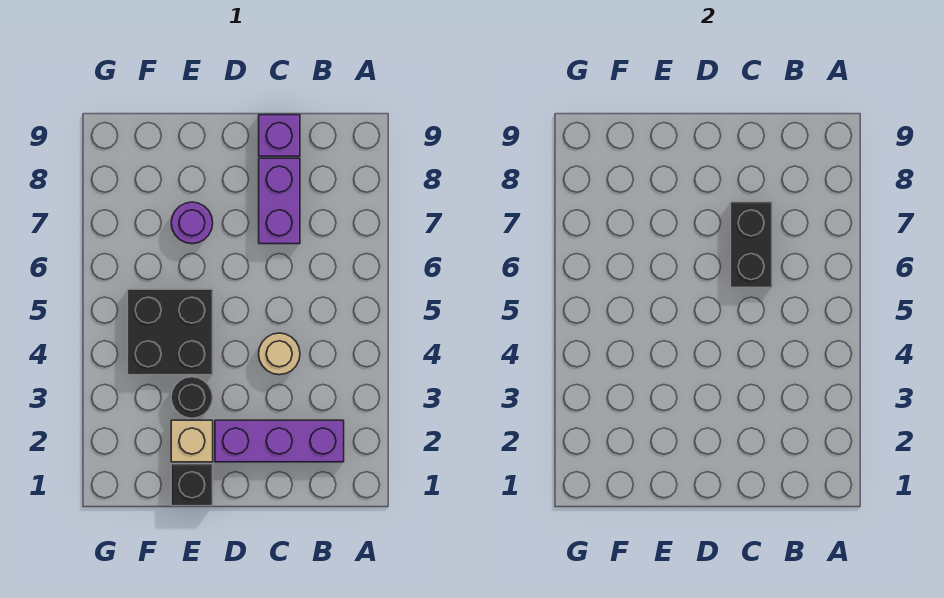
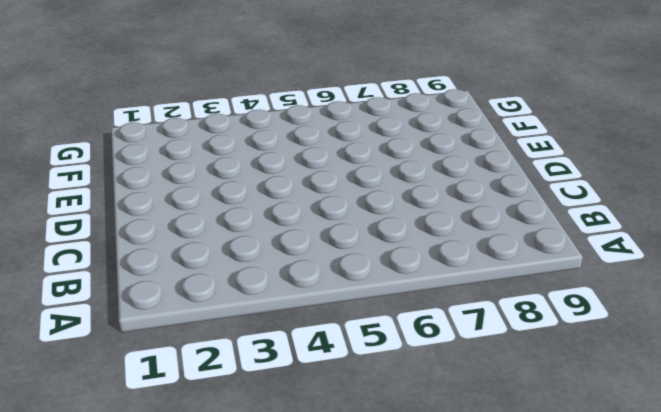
none -> purple 1x3 brick [215,420,344,462]
none -> tan 1x1 round brick [259,333,300,375]

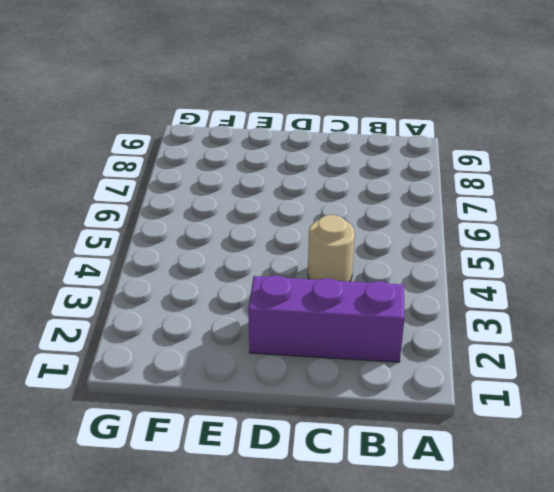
none -> purple 1x2 brick [259,158,300,244]
none -> purple 1x1 brick [259,115,300,156]

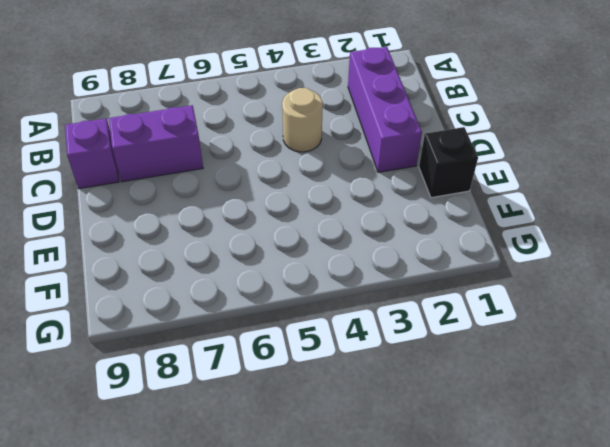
none -> tan 1x1 brick [171,420,213,462]
none -> black 1x1 round brick [171,377,213,418]

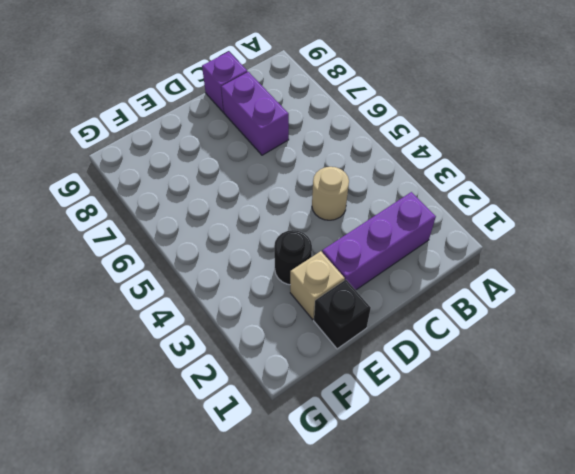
none -> black 2x2 brick [128,289,213,375]
none -> purple 1x1 round brick [171,202,213,244]

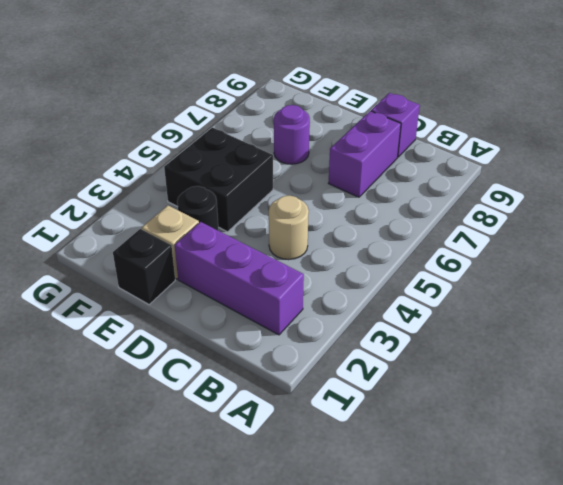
none -> black 1x2 brick [731,202,772,287]

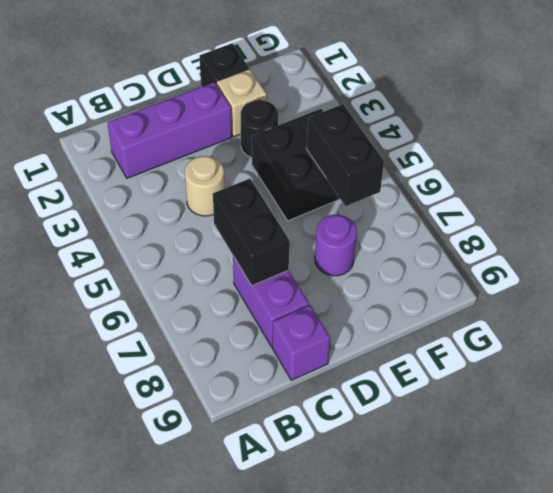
black 1x2 brick [307,104,384,206] -> none

